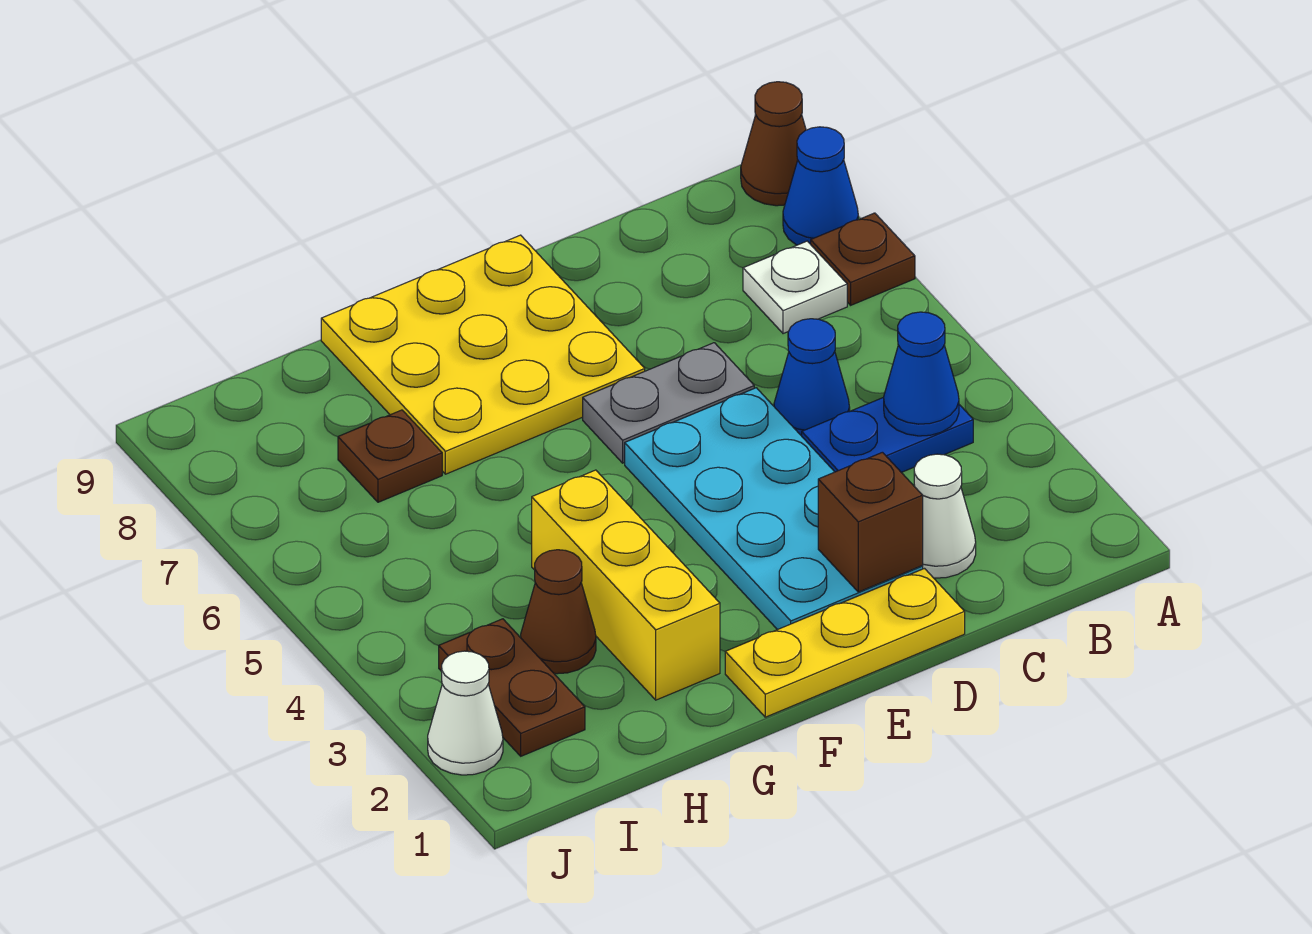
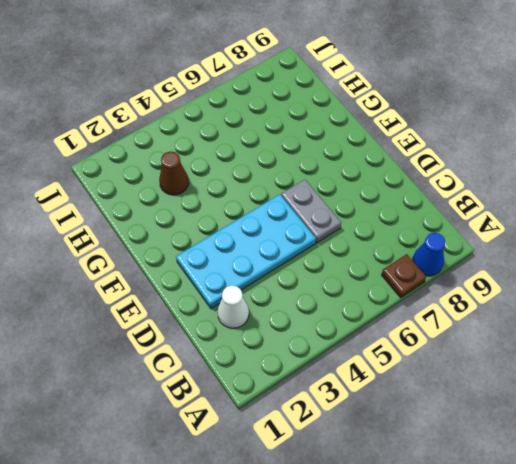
none -> brown 1x1 cone [741,82,806,206]
none -> blue 1x2 plate [802,397,973,473]
none -> white 1x1 plate [743,241,847,334]

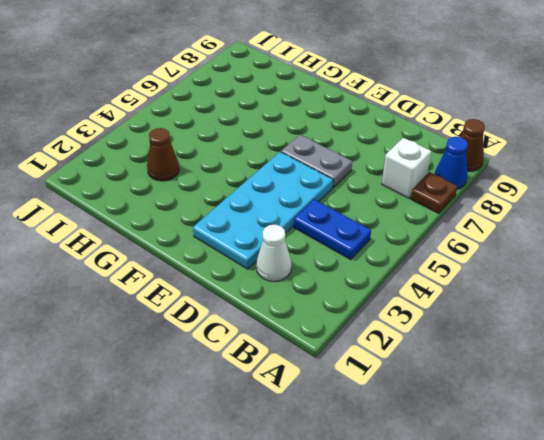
white 1x1 brick [382,138,431,198] -> white 1x1 plate [743,241,847,334]
none -> blue 1x1 cone [774,319,850,436]
none -> yellow 1x3 plate [725,569,965,717]
none -> yellow 3x3 plate [321,235,645,474]

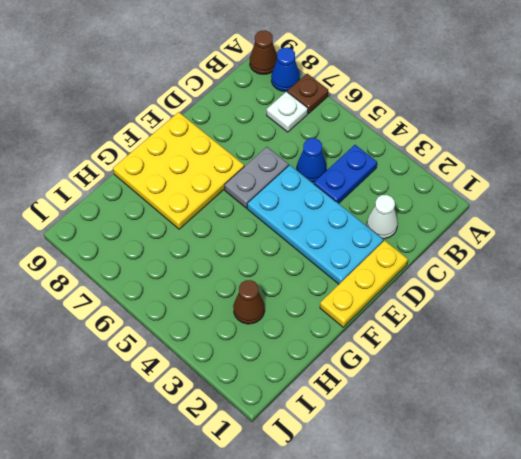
none -> yellow 1x3 brick [532,470,720,700]
none -> brown 1x1 plate [338,410,442,502]
none -> brown 1x2 plate [439,619,585,756]

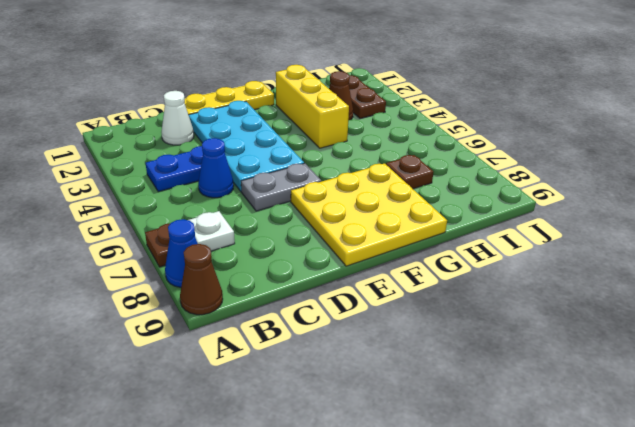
none -> white 1x1 cone [428,651,503,775]
none -> blue 1x1 cone [884,312,959,436]
none -> brown 1x1 brick [818,452,923,592]

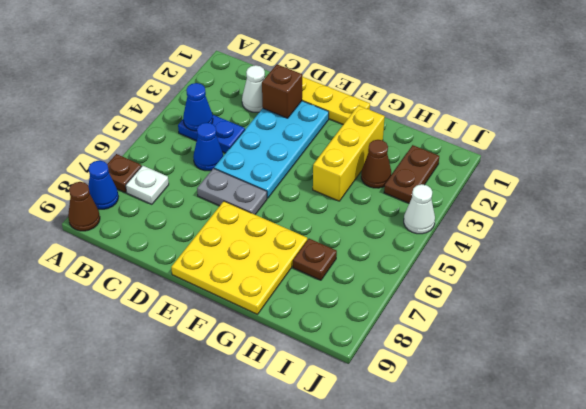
white 1x1 cone [404,184,435,234] -> white 1x1 cone moved to [428,651,503,775]

